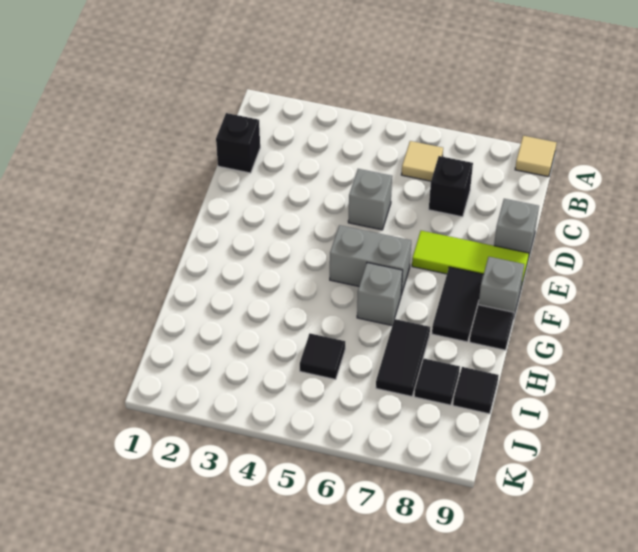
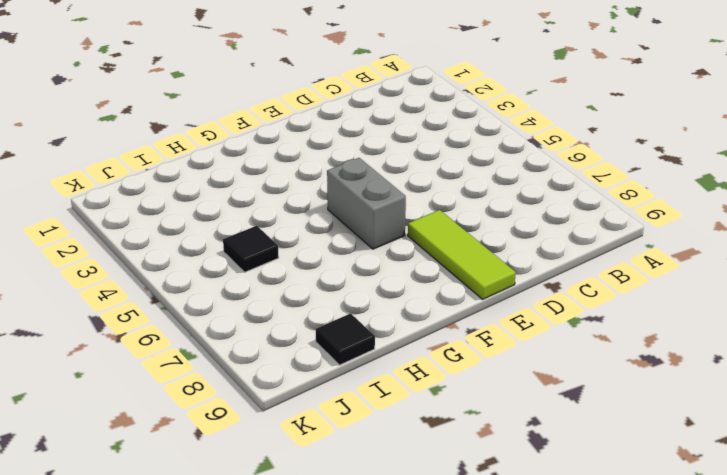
none -> tan 1x1 tile [515,136,556,177]
none -> tan 1x1 tile [401,141,443,181]
none -> black 1x1 brick [216,113,260,173]

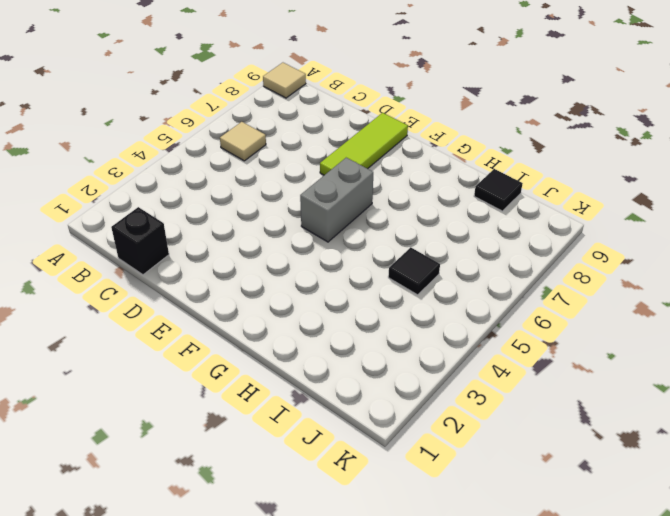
none -> black 1x1 brick [429,156,473,217]
none -> grey 1x1 brick [348,169,392,230]
none -> grey 1x1 brick [494,199,539,255]

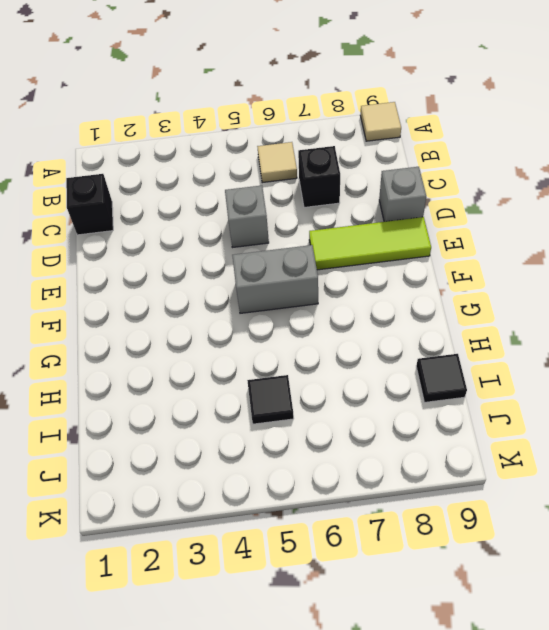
none -> black 1x2 tile [432,267,484,342]
none -> grey 1x1 brick [478,257,524,315]
none -> grey 1x1 brick [357,263,403,325]

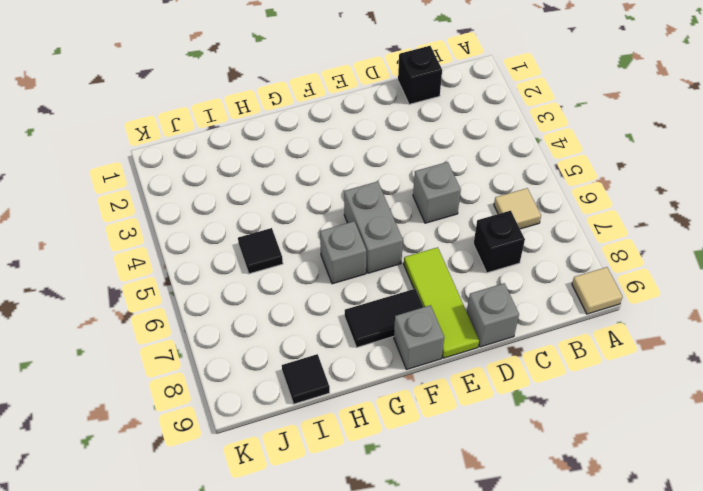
none -> black 1x1 tile [470,305,514,350]
none -> black 1x2 tile [376,319,430,396]
none -> black 1x1 tile [414,359,460,405]

